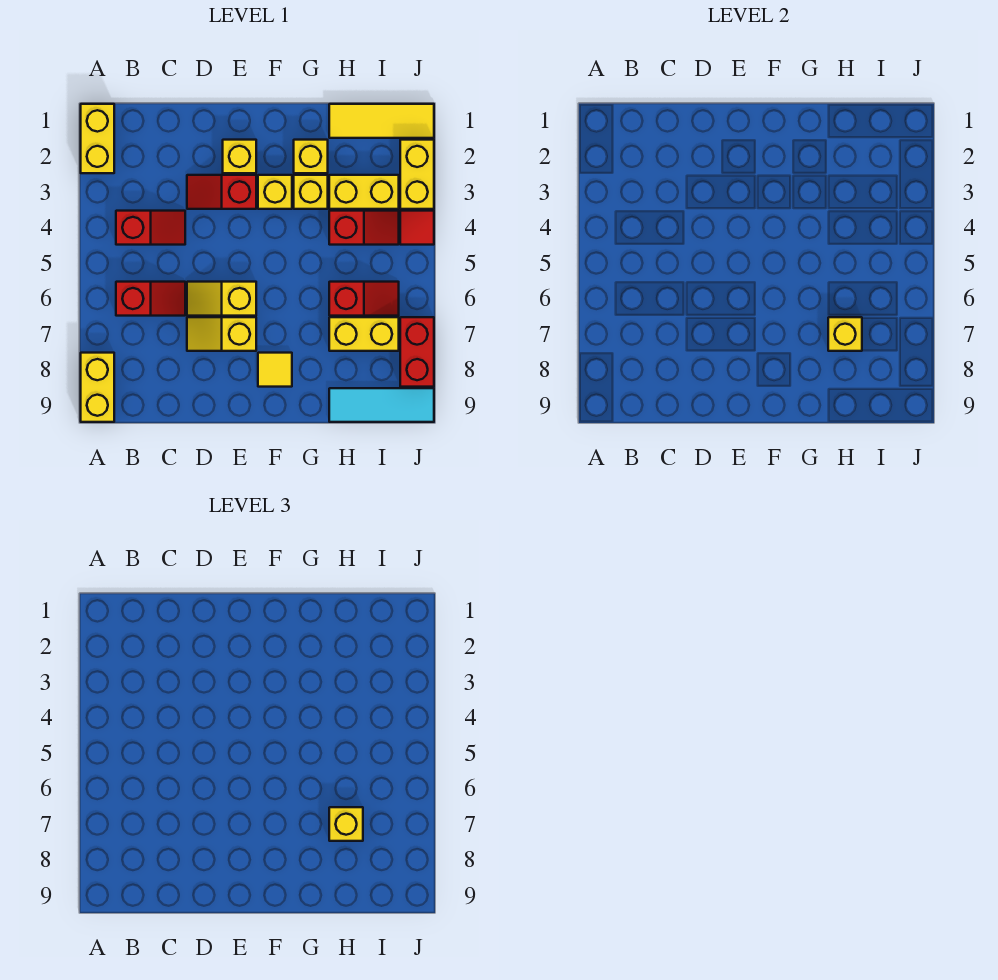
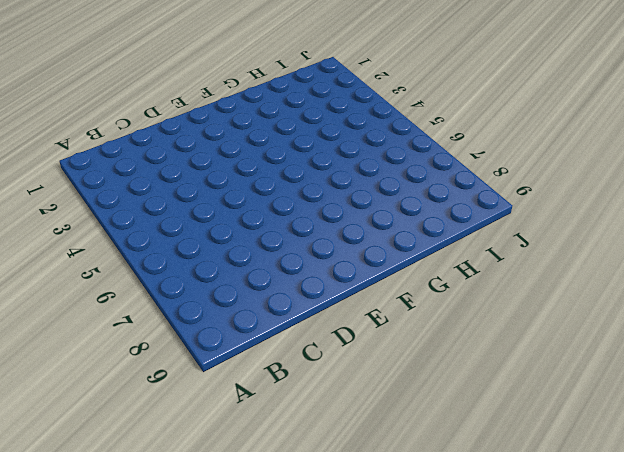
none -> yellow 1x2 brick [81,104,114,173]
none -> yellow 1x2 brick [81,353,114,422]
none -> red 1x2 slope [116,211,185,245]

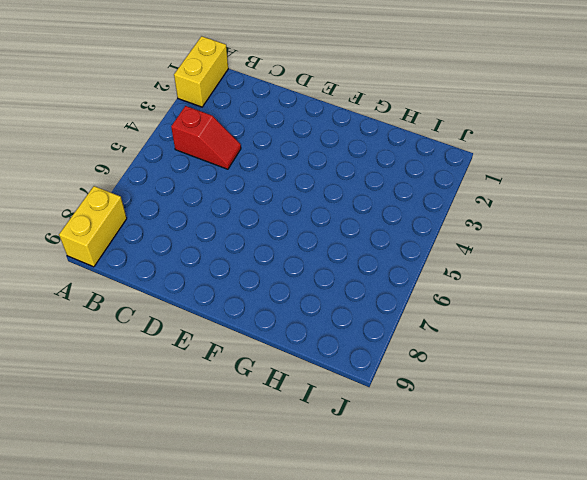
none -> red 1x2 slope [116,282,185,316]
none -> red 1x2 slope [187,175,256,209]
none -> yellow 1x2 slope [187,282,256,316]

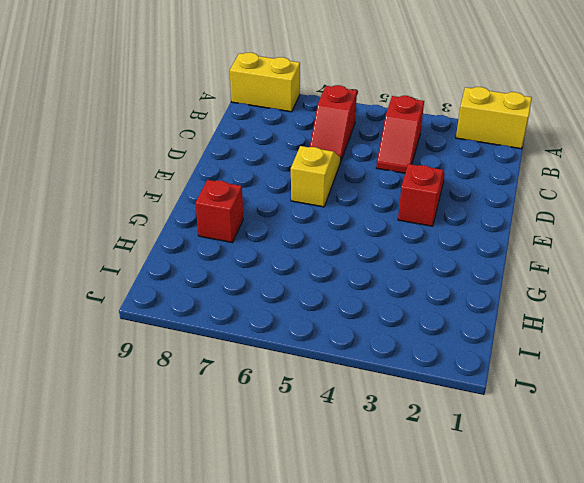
red 1x1 brick [196,180,243,243] -> none
none -> yellow 1x2 slope [187,317,256,351]
none -> yellow 1x1 brick [223,140,256,173]
none -> yellow 1x1 brick [258,175,292,209]

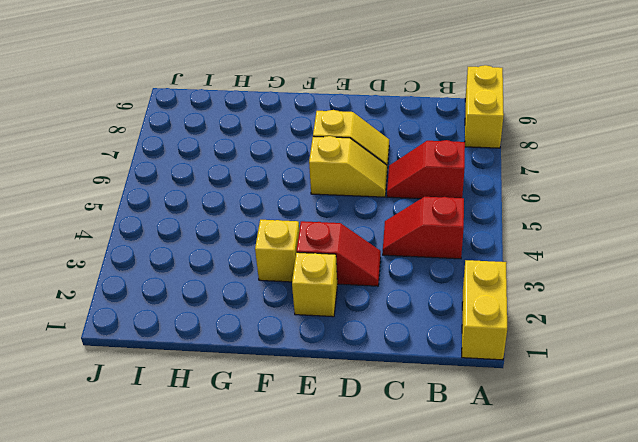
none -> yellow 1x1 tile [258,353,292,387]
none -> yellow 1x1 brick [294,140,328,173]
none -> yellow 1x1 brick [294,175,328,209]

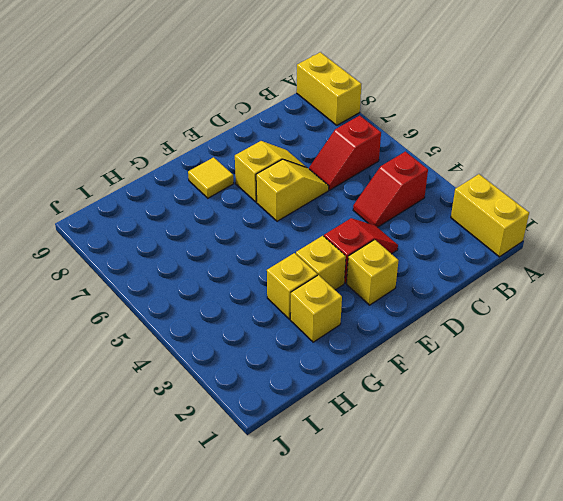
none -> yellow 1x3 tile [329,104,434,138]
none -> yellow 1x2 brick [329,175,399,209]
none -> red 1x2 slope [329,211,399,245]

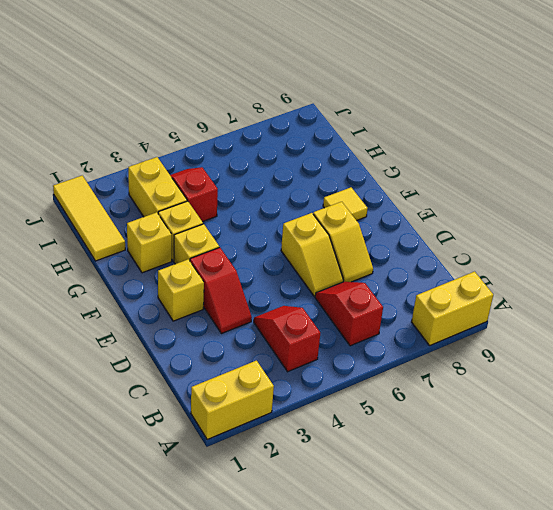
none -> red 1x2 slope [329,282,399,316]
none -> yellow 1x2 brick [329,317,399,351]
none -> cyan 1x3 tile [329,388,434,422]

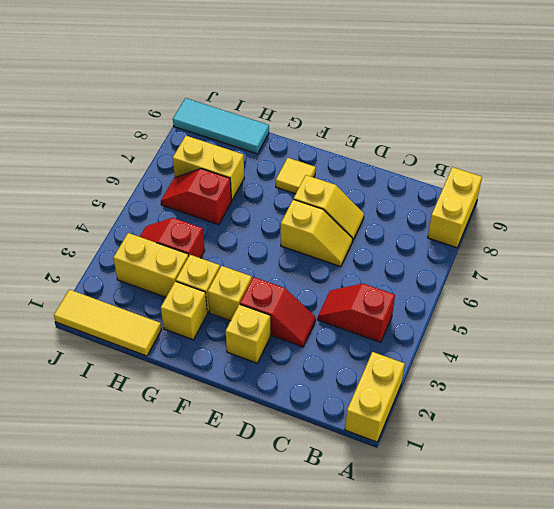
none -> red 1x2 slope [116,282,185,316]
none -> yellow 1x2 brick [400,140,434,209]
none -> red 1x1 tile [400,211,434,245]

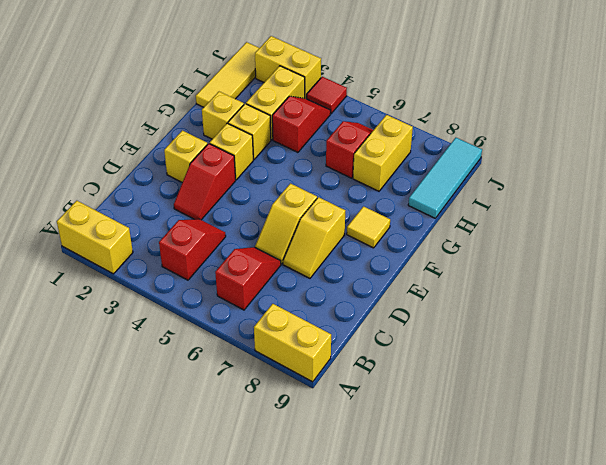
none -> red 1x2 brick [400,317,434,387]
none -> yellow 1x1 brick [828,317,862,351]
none -> yellow 1x1 brick [329,807,363,841]

